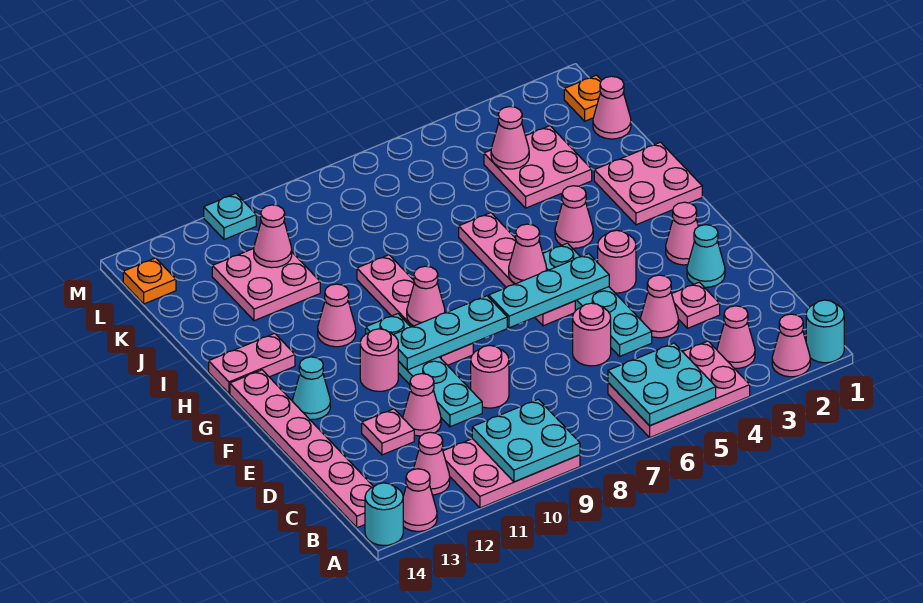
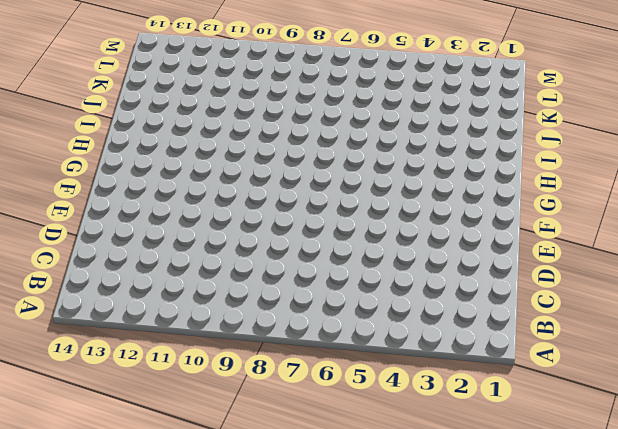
none -> cyan 1x1 round brick [806,300,844,363]
none -> pink 1x1 cone [772,314,810,377]
none -> pink 2x3 plate [608,341,750,437]
none -> pink 2x3 plate [443,439,580,508]

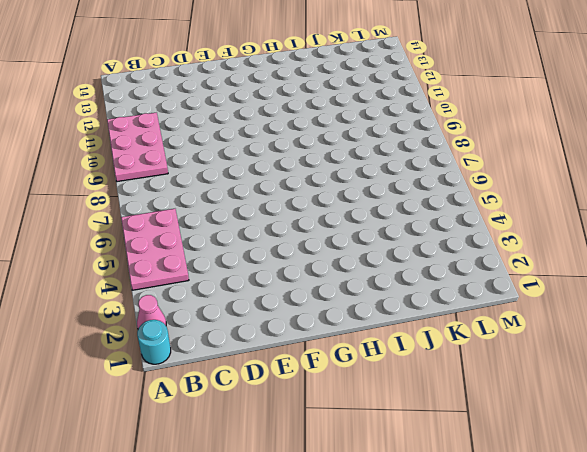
none -> pink 1x1 cone [403,469,437,531]
none -> cyan 1x1 round brick [365,483,403,545]
none -> pink 1x1 cone [717,306,755,368]
none -> pink 1x1 cone [413,432,450,495]

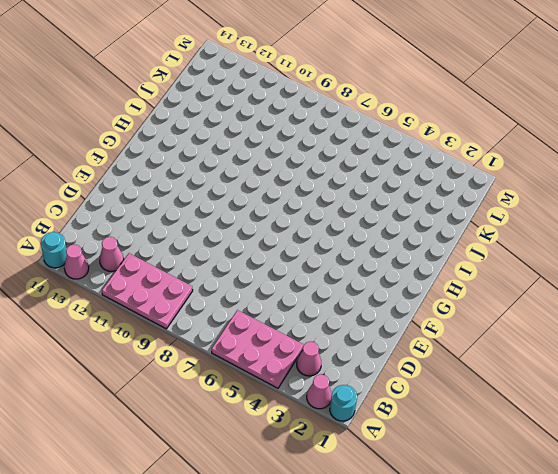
none -> pink 1x6 plate [230,370,374,528]
none -> pink 1x1 plate [672,282,720,328]
none -> pink 1x1 cone [640,275,678,338]
none -> cyan 1x4 plate [543,243,652,356]

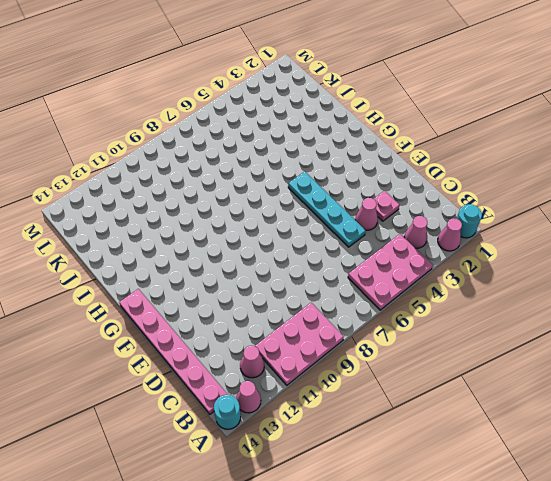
none -> pink 1x1 round brick [573,303,611,366]
none -> pink 1x1 round brick [471,345,509,408]
none -> cyan 1x4 plate [366,314,482,427]
none -> pink 1x1 cone [403,374,441,436]

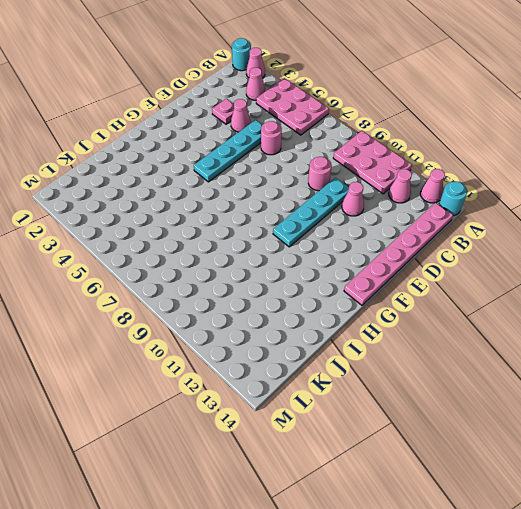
none -> pink 1x1 plate [362,409,414,455]
none -> cyan 1x1 cone [687,225,725,287]
none -> pink 1x1 cone [666,202,698,265]
none -> pink 1x1 round brick [598,230,636,293]

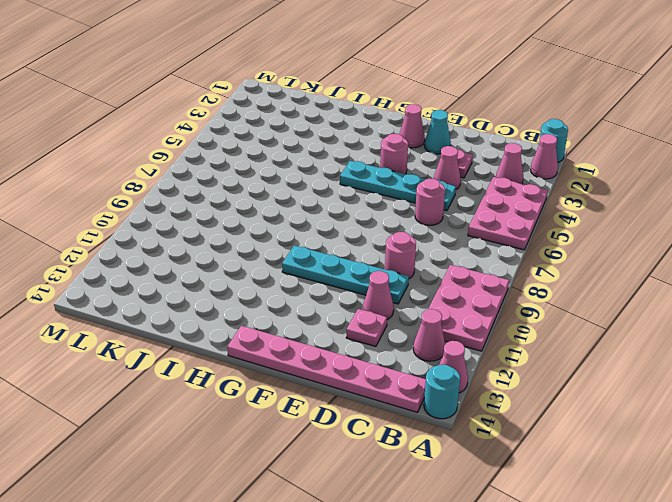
none -> pink 1x4 plate [459,213,575,326]
none -> pink 1x4 plate [357,255,473,365]
none -> pink 1x1 round brick [360,329,398,391]
none -> cyan 1x1 cone [292,357,330,420]

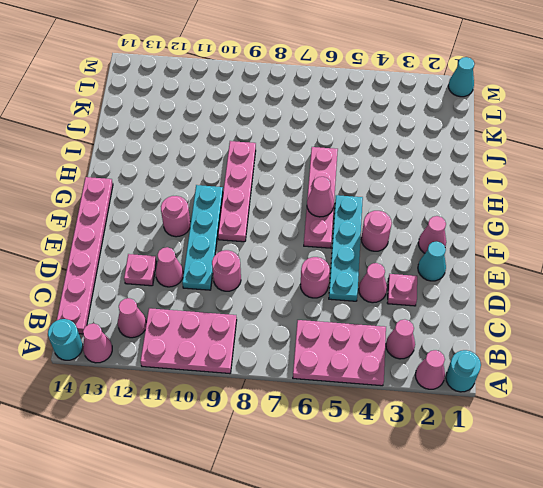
cyan 1x1 cone [448,57,474,97] -> cyan 1x1 cone moved to [292,357,330,420]
none -> pink 2x2 plate [594,142,702,225]
none -> pink 1x1 cone [555,186,593,248]
none -> pink 1x1 cone [318,284,356,347]
none -> pink 1x2 plate [209,333,295,393]

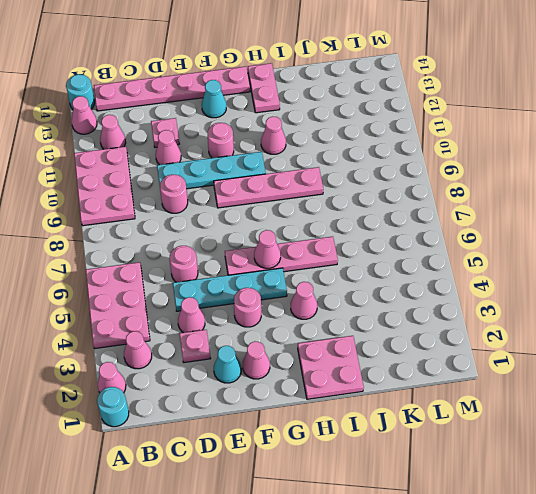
none -> pink 2x2 plate [484,126,592,208]
none -> pink 2x2 plate [212,248,320,321]
none -> pink 1x1 cone [593,76,631,139]
none -> orange 1x1 plate [564,75,601,121]

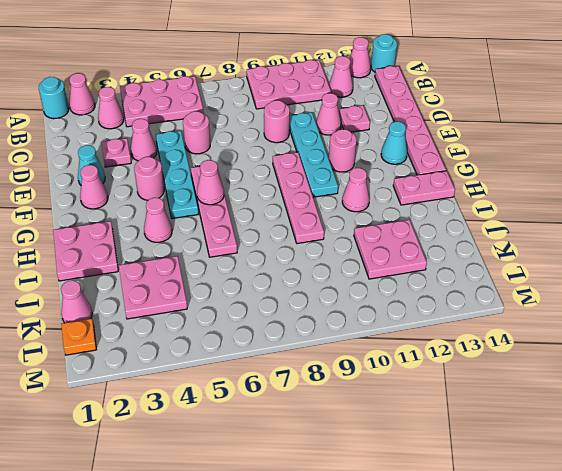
none -> orange 1x1 plate [123,258,176,304]
none -> cyan 1x1 plate [204,194,256,240]
none -> cyan 2x2 plate [608,343,716,426]
none -> cyan 2x2 plate [472,399,580,482]

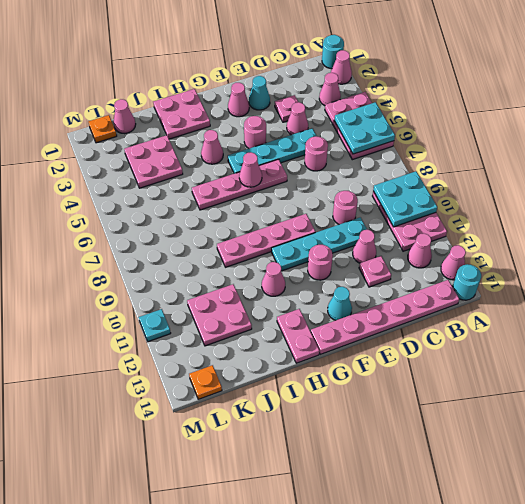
none -> cyan 1x3 plate [489,254,609,328]
none -> cyan 1x3 plate [393,296,507,370]
none -> pink 1x1 cone [407,266,445,326]
none -> pink 1x1 cone [491,107,529,169]

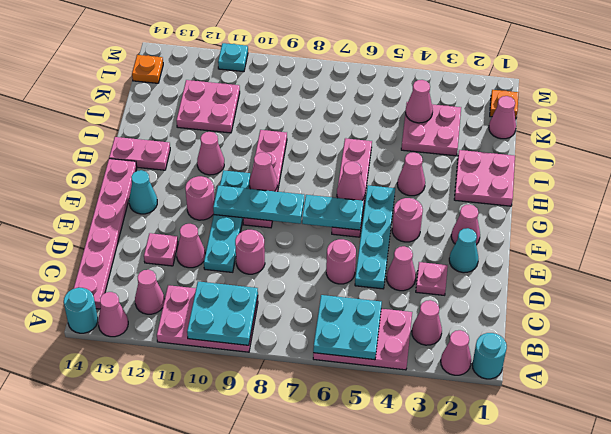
cyan 1x2 plate [302,195,363,230] -> cyan 1x3 plate [489,254,609,328]
none -> pink 1x1 cone [254,205,292,268]

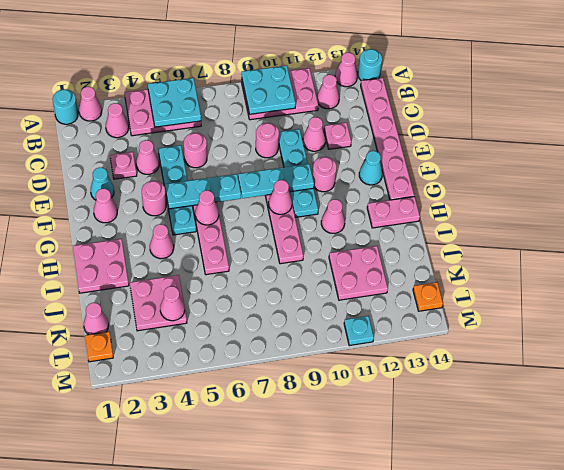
none -> pink 1x1 cone [254,205,292,268]

